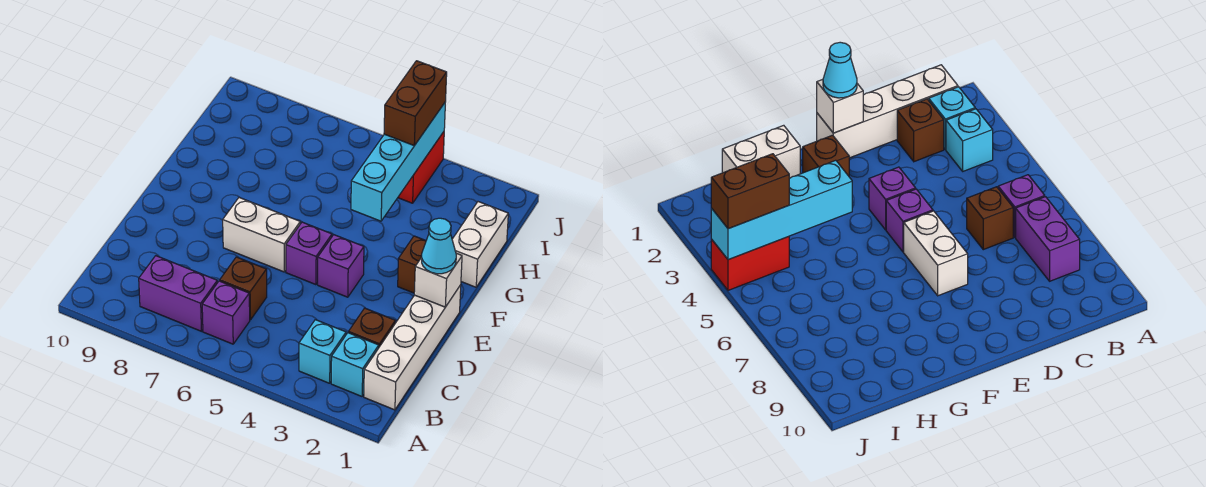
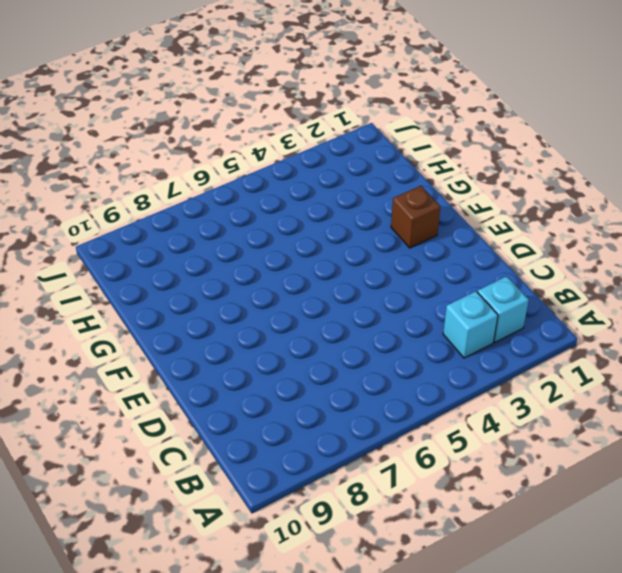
none -> white 1x4 brick [364,285,461,410]
none -> purple 1x1 brick [202,281,250,344]
none -> purple 1x2 brick [139,256,217,331]

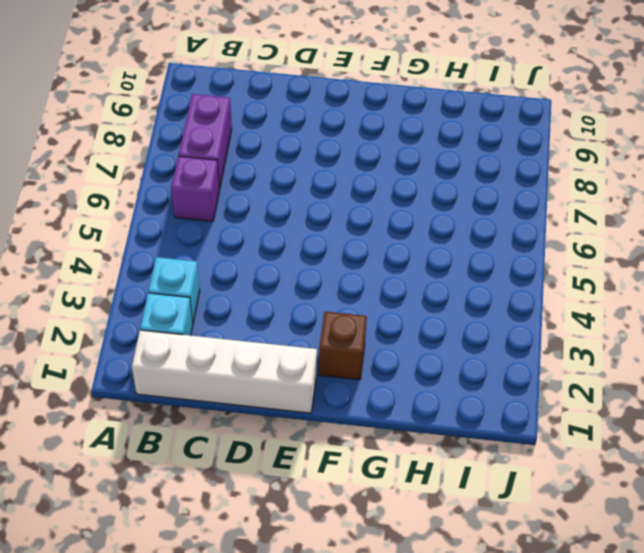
none -> brown 1x1 brick [349,308,395,347]
none -> brown 1x1 brick [220,257,267,320]
none -> purple 1x1 brick [318,235,364,297]

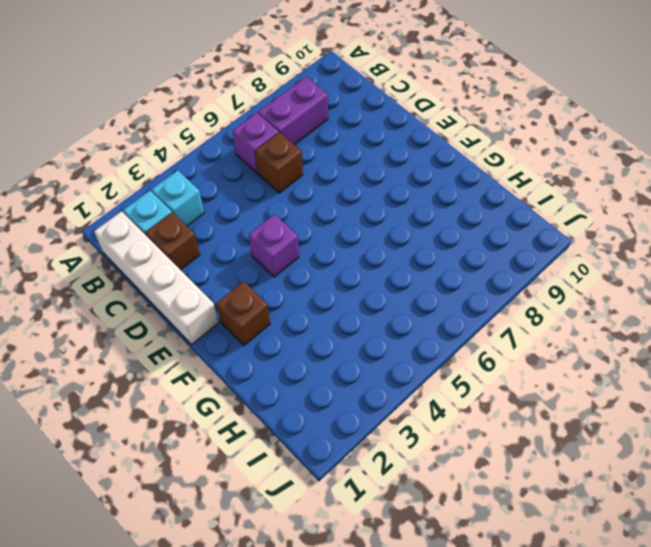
none -> purple 1x1 brick [286,222,332,285]
none -> white 1x2 brick [223,197,300,272]
none -> white 1x2 brick [452,202,508,287]

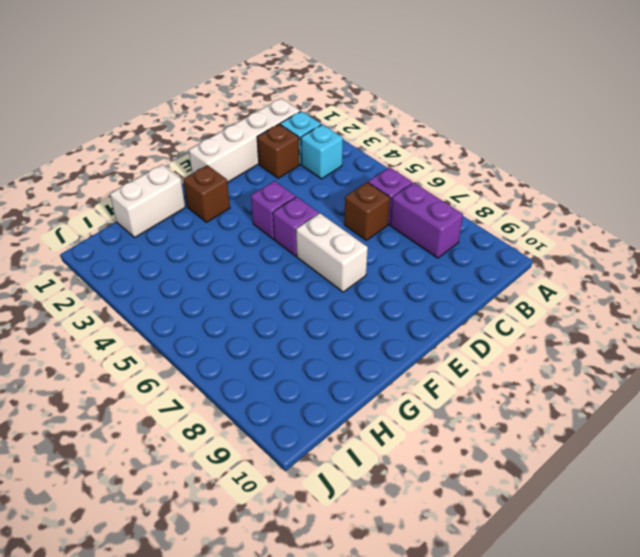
none -> red 1x2 brick [398,132,444,203]
none -> white 1x1 brick [414,253,462,307]
none -> cyan 1x4 brick [351,103,445,221]

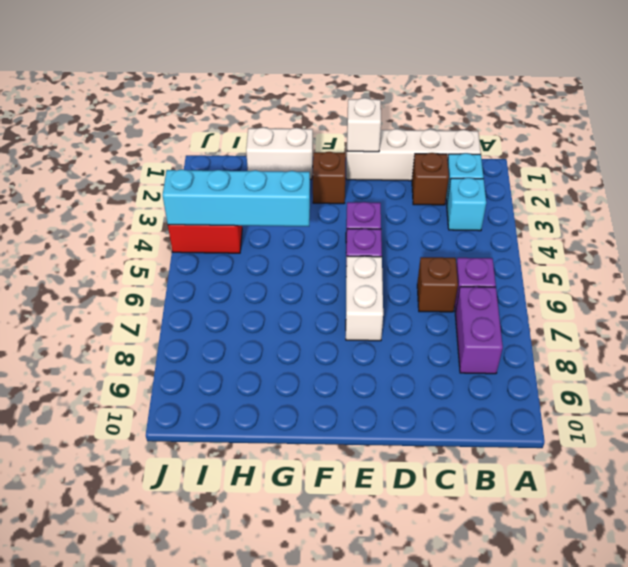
none -> cyan 1x1 cone [422,218,456,274]
none -> brown 1x2 brick [384,61,447,146]

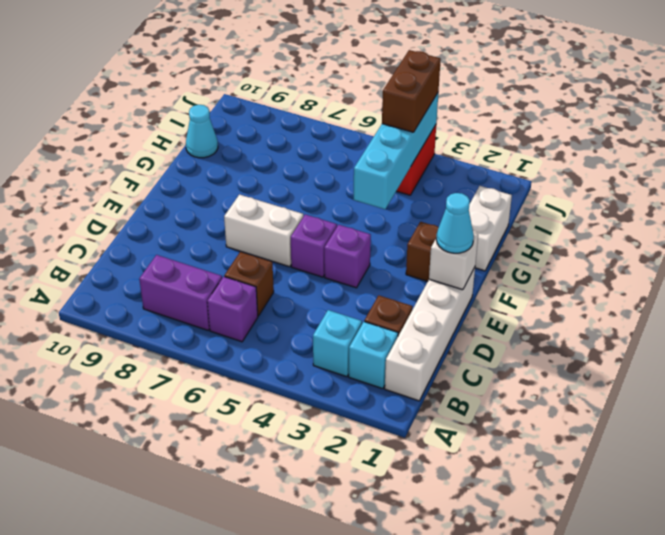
cyan 1x1 cone [186,105,218,158] -> none

